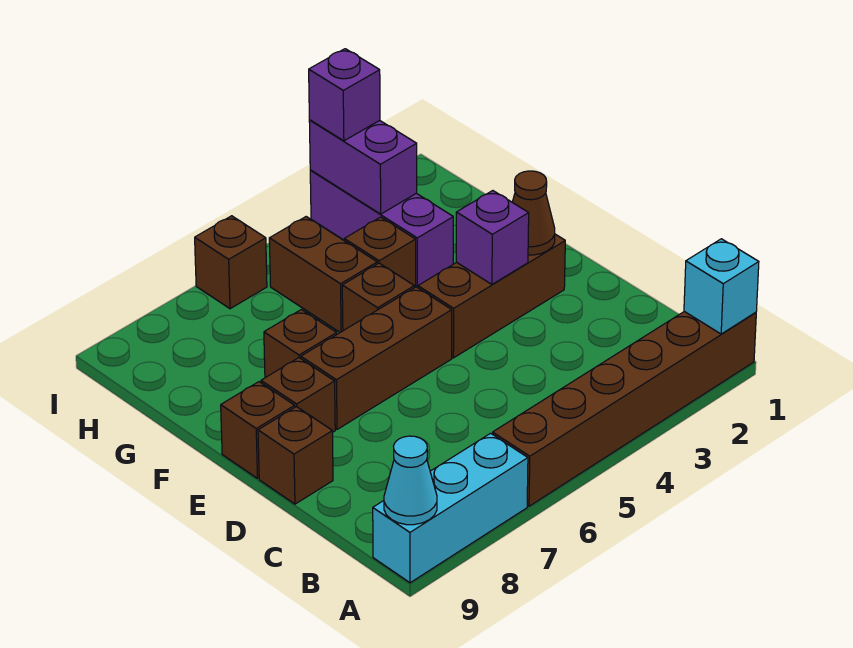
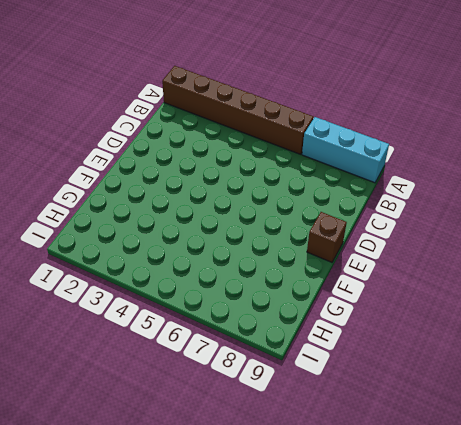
none -> brown 1x1 brick [258,407,333,504]
none -> brown 1x3 brick [418,234,565,358]
none -> brown 1x3 brick [301,287,452,429]

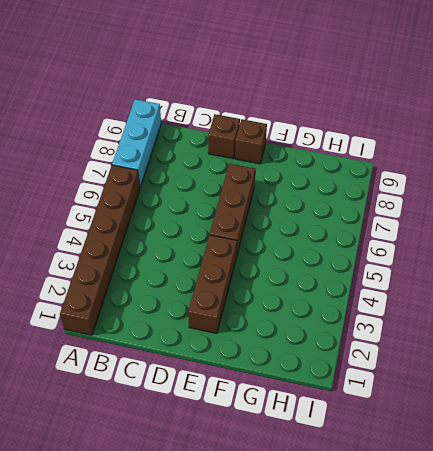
none -> brown 1x1 brick [261,358,335,433]
none -> brown 1x1 brick [342,263,414,331]
none -> brown 1x1 brick [264,310,337,378]

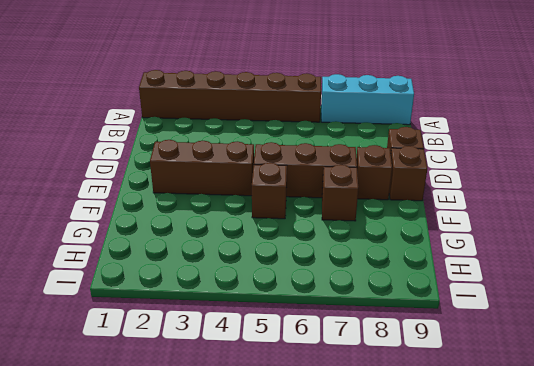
none -> purple 1x3 brick [310,170,453,287]
none -> brown 1x1 brick [344,217,416,288]
none -> brown 1x2 brick [269,217,377,332]

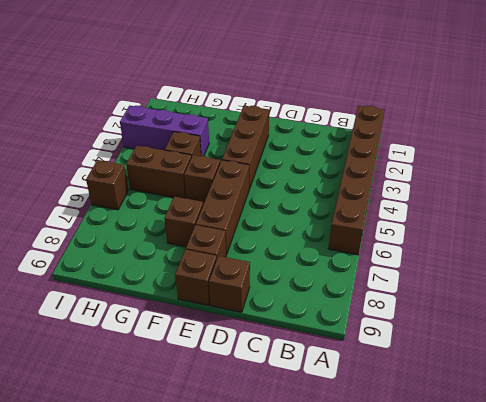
none -> cyan 1x3 brick [373,433,528,583]
none -> cyan 1x1 brick [684,239,759,334]
none -> cyan 1x1 cone [384,436,437,525]

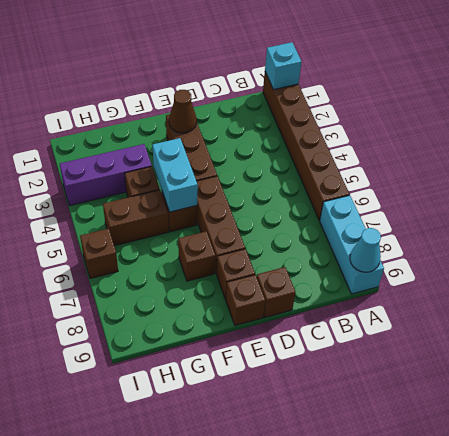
cyan 1x2 brick [153,138,198,212] -> none
none -> purple 1x1 brick [456,191,529,284]
none -> purple 1x2 brick [309,120,417,214]
none -> purple 1x1 brick [309,49,380,141]

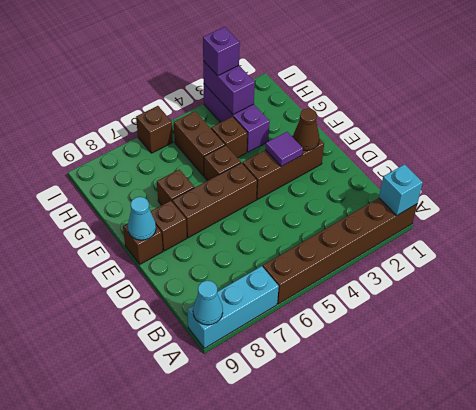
purple 1x1 tile [265,132,303,167] -> purple 1x1 brick [456,191,529,284]
cyan 1x1 cone [128,197,156,240] -> none
none -> brown 1x1 brick [258,407,333,504]

